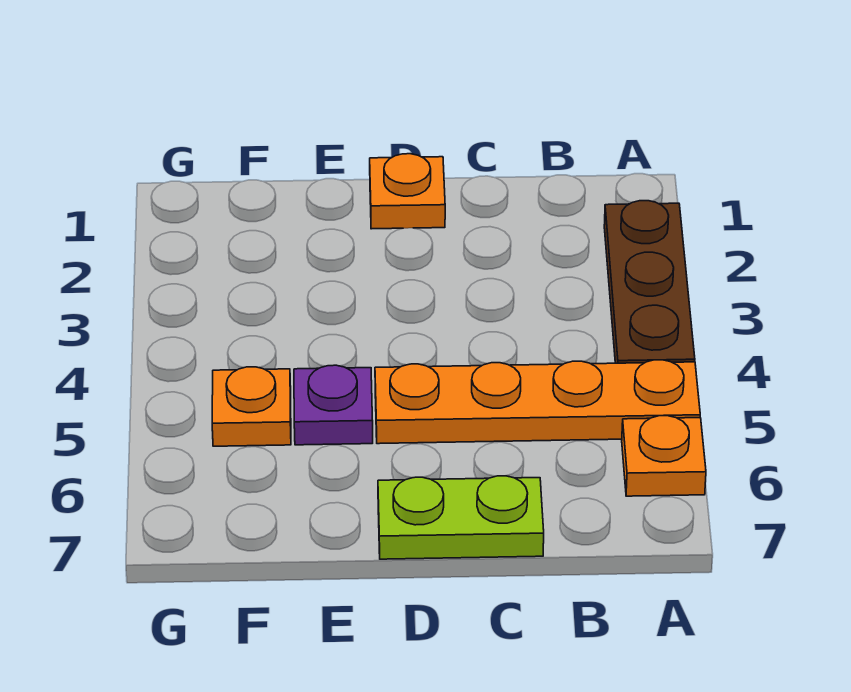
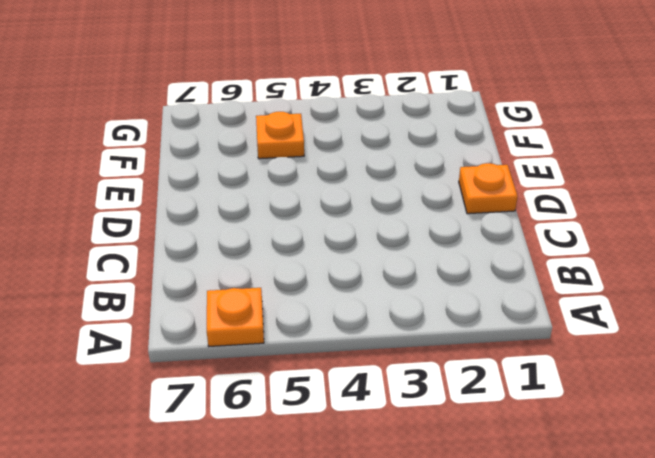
none -> brown 1x3 plate [604,201,695,363]
none -> orange 1x4 plate [375,360,700,444]

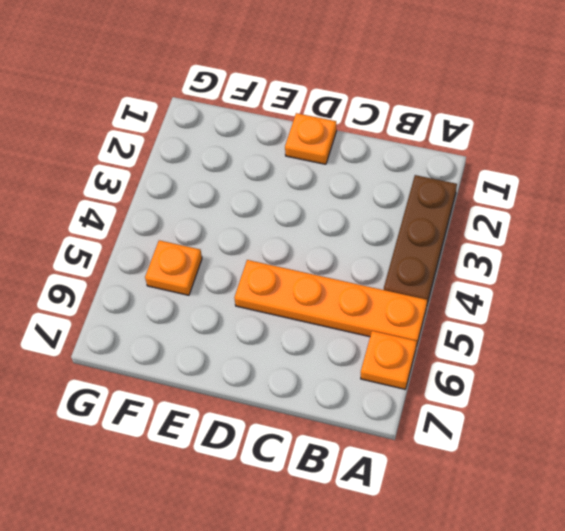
none -> lime 1x2 plate [378,476,544,559]
none -> purple 1x1 plate [294,365,373,445]

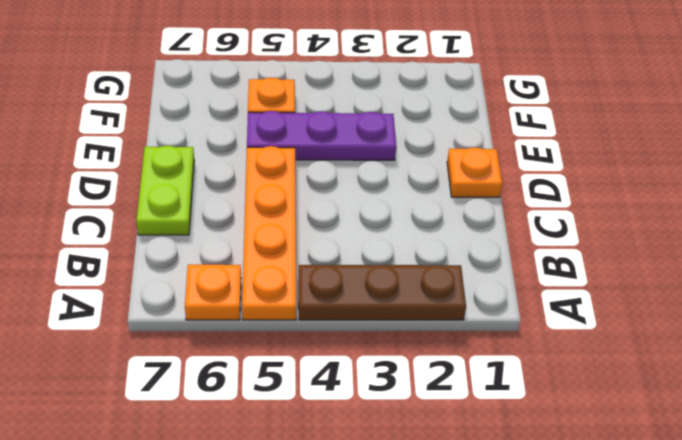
purple 1x3 plate [247,111,396,160] -> purple 1x1 plate [294,365,373,445]

